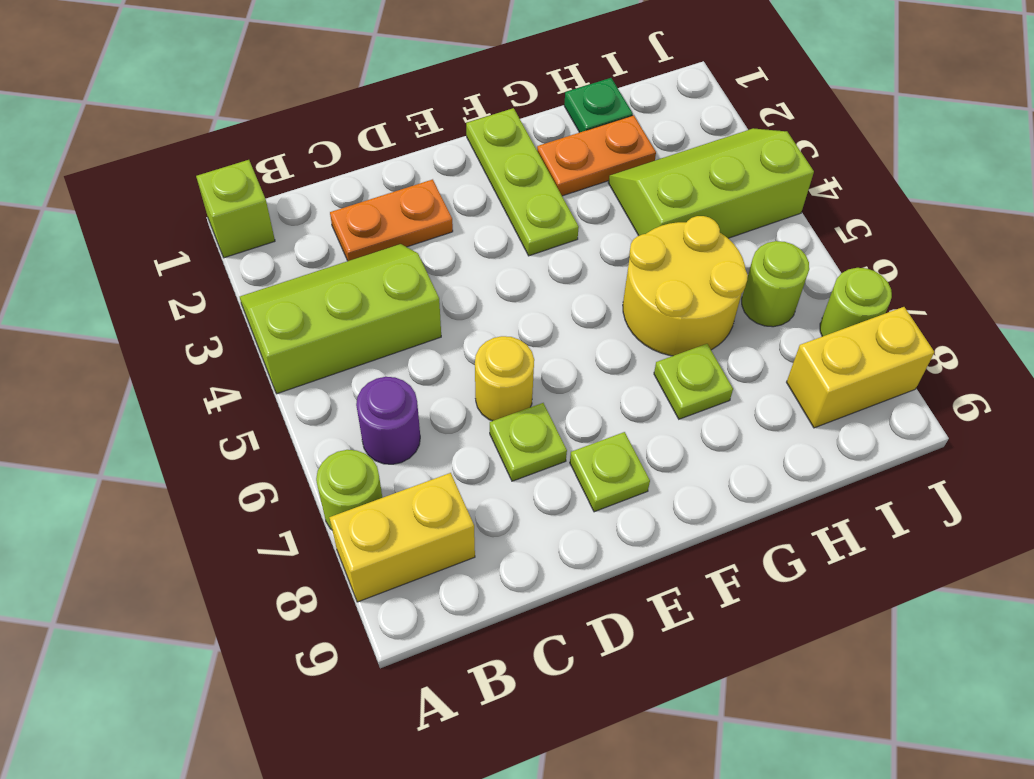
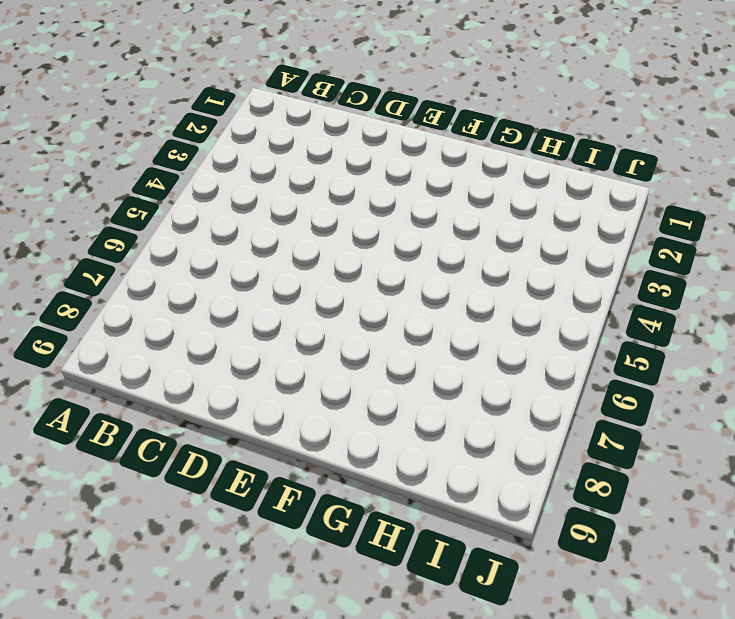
none -> lime 1x1 brick [196,160,275,258]
none -> lime 2x3 slope [240,244,441,394]
none -> lime 1x1 round brick [316,450,382,530]

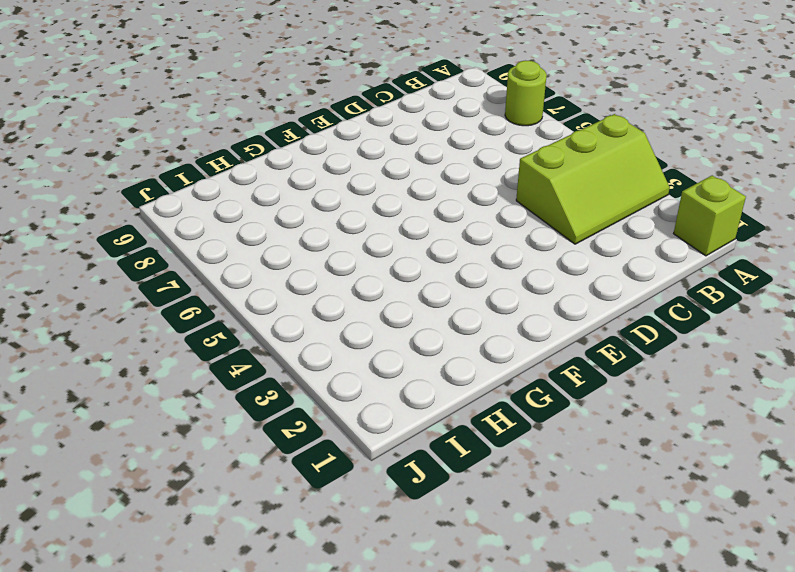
none -> yellow 1x2 brick [329,473,475,602]
none -> purple 1x1 round brick [356,377,420,464]
none -> orange 1x2 plate [330,179,453,261]

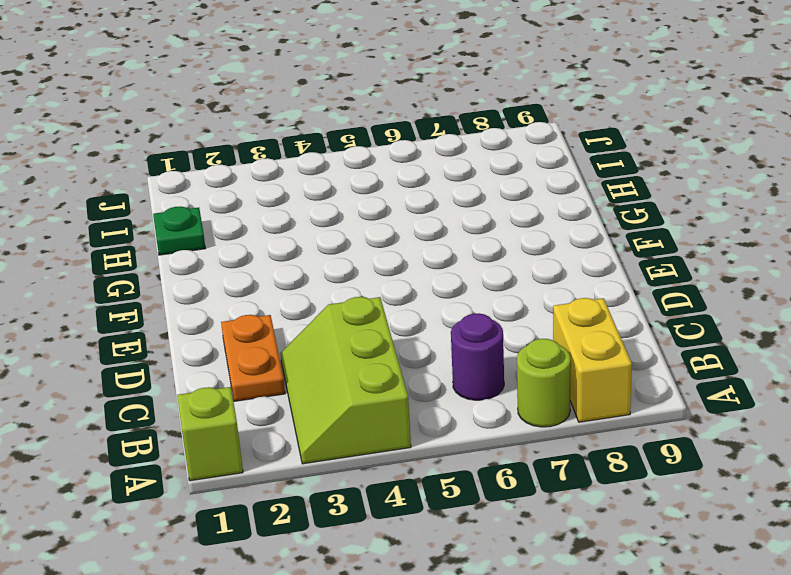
none -> yellow 1x1 round brick [475,336,534,421]
none -> lime 1x1 plate [490,403,567,481]
none -> lime 1x1 plate [570,432,650,512]

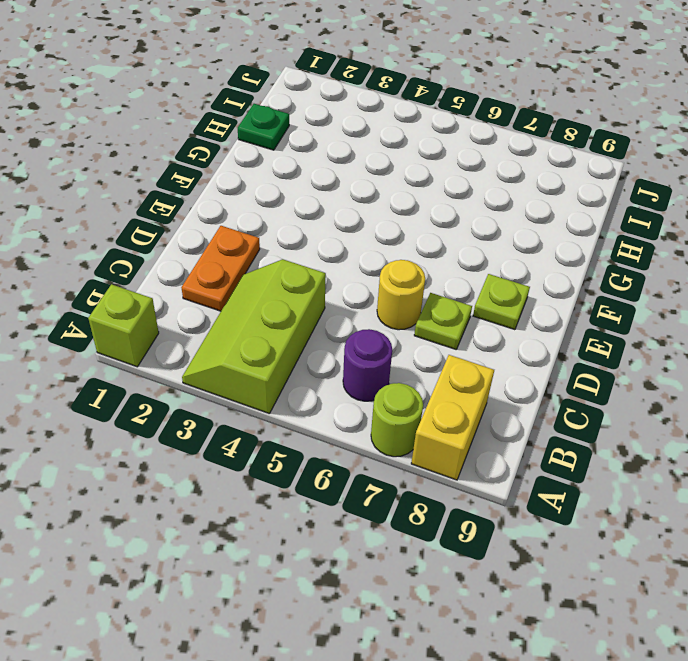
none -> lime 1x3 plate [466,108,579,256]
none -> orange 1x2 plate [537,115,656,196]
none -> yellow 2x2 round brick [623,216,748,356]

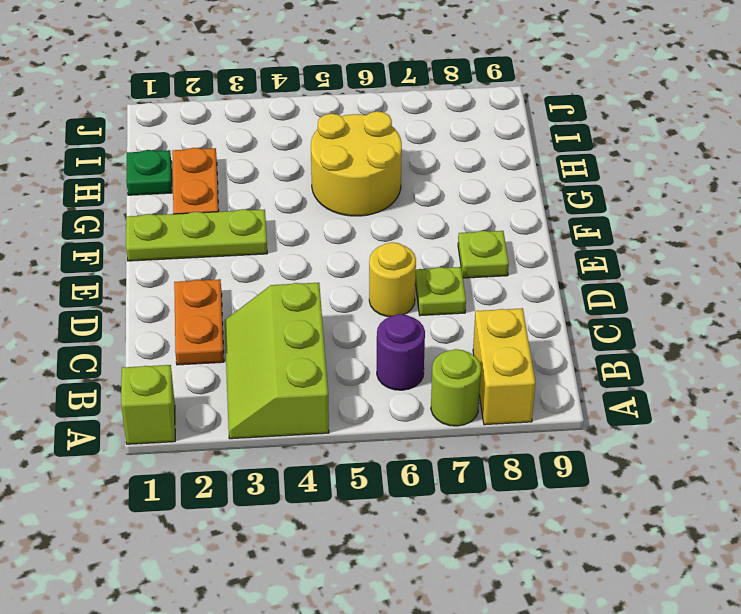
none -> lime 1x1 plate [654,344,733,419]
none -> lime 2x3 slope [608,128,814,238]
none -> lime 1x1 round brick [742,241,809,327]

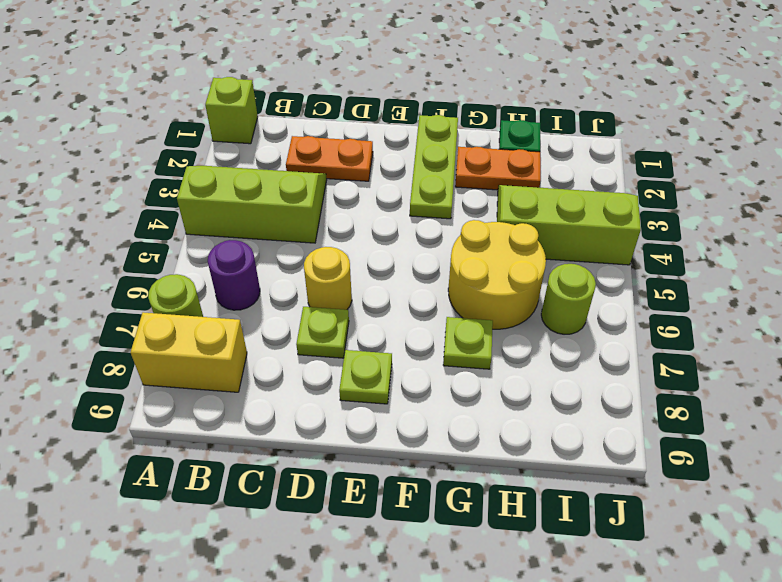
none -> yellow 1x2 brick [787,307,934,428]
none -> lime 1x1 round brick [820,268,892,337]

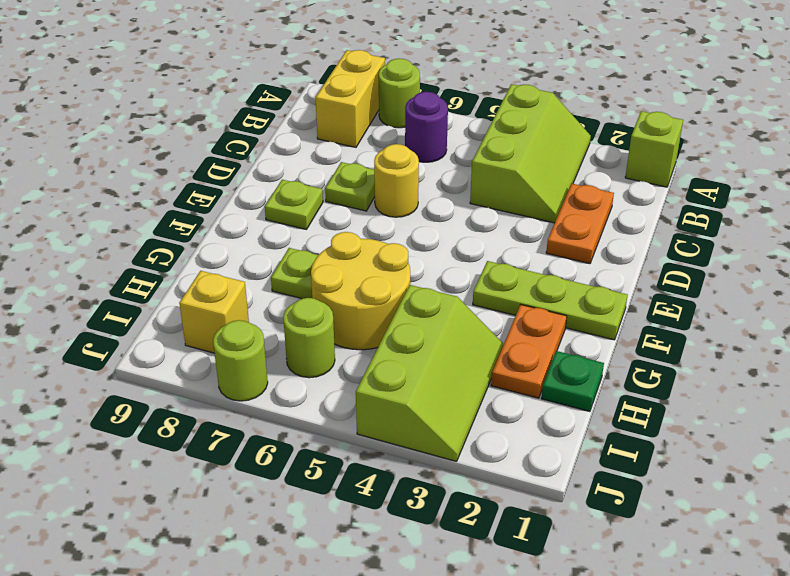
yellow 1x1 brick [179,271,249,353] -> yellow 1x2 brick [787,307,934,428]

